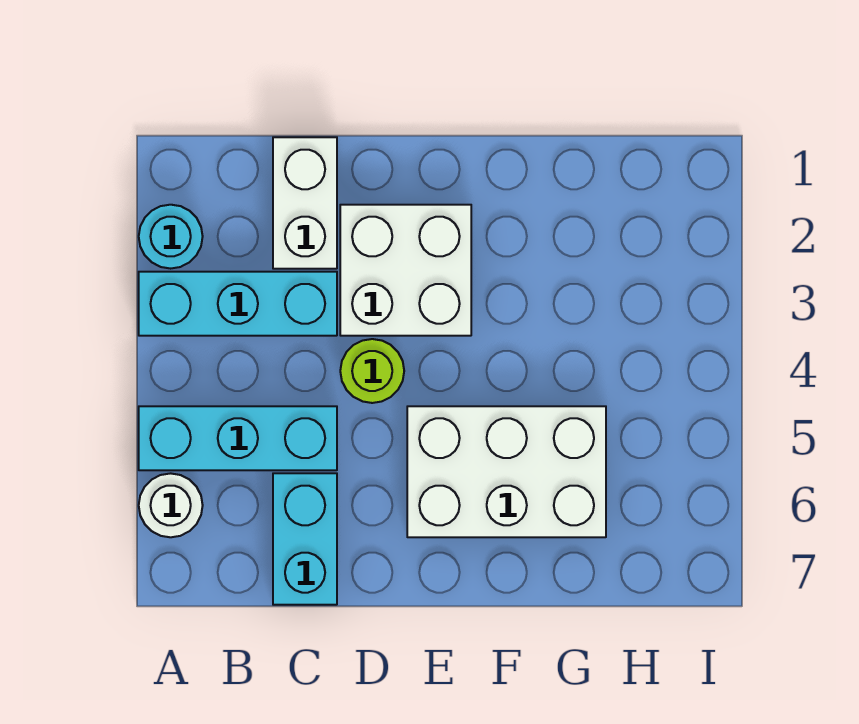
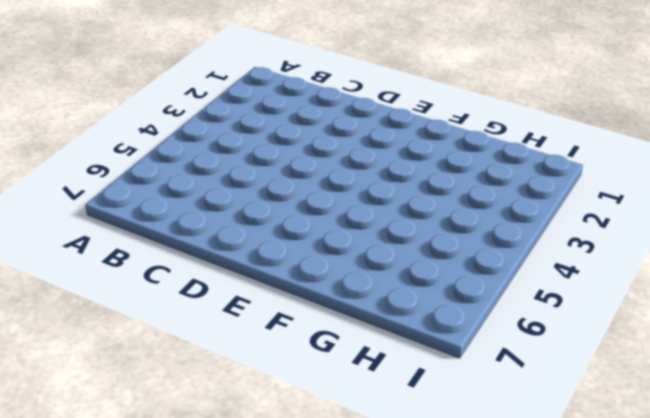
none -> cyan 1x1 round brick [139,205,203,269]
none -> cyan 1x3 brick [139,272,337,336]

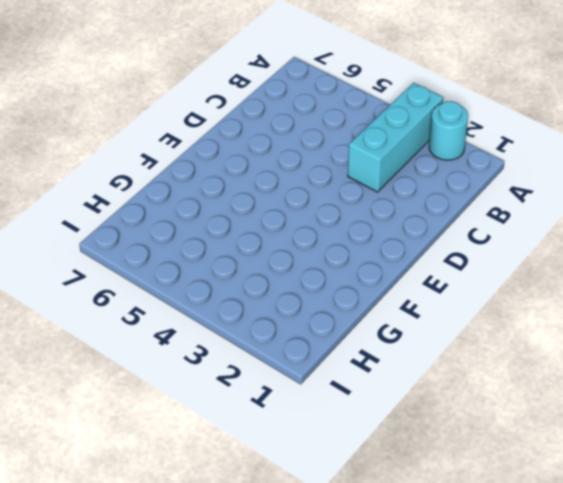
none -> cyan 1x3 brick [139,406,337,470]
none -> white 1x1 round brick [139,473,203,537]

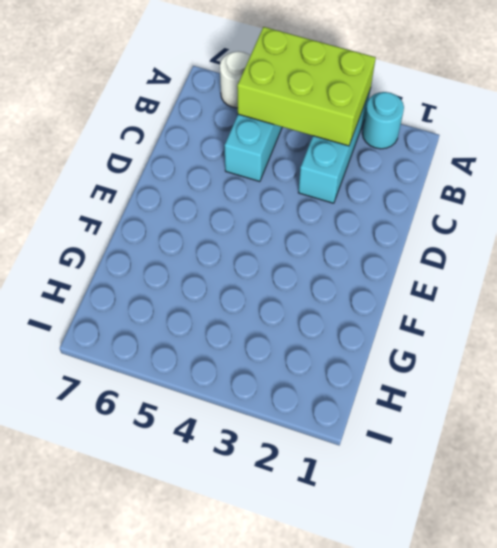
lime 2x3 brick [237,27,376,146] -> none
none -> white 1x2 brick [273,137,337,269]
none -> cyan 1x2 brick [273,473,337,605]

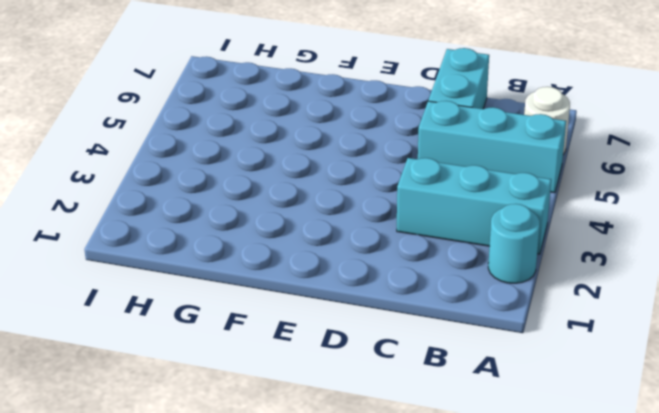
none -> white 1x2 brick [273,137,337,269]
none -> white 2x2 brick [340,205,471,336]

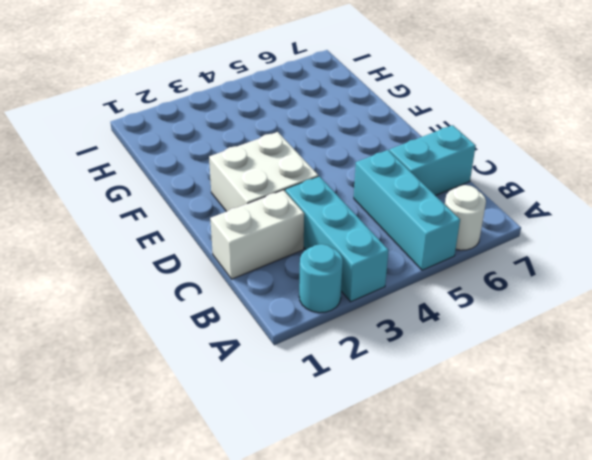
none -> lime 1x1 round brick [340,339,404,403]
none -> white 2x3 brick [407,406,606,537]

